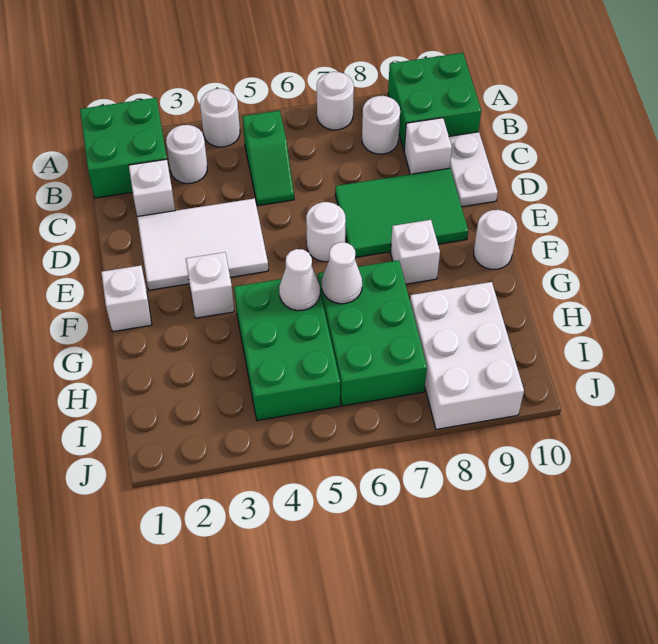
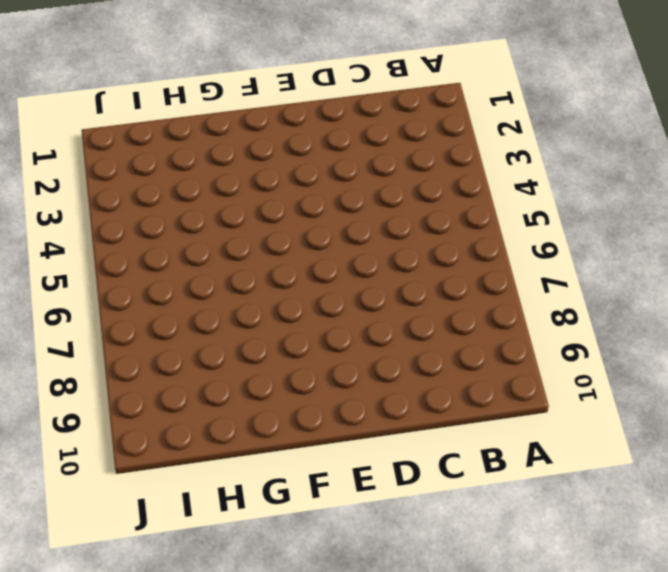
none -> green 2x2 brick [80,98,167,198]
none -> white 1x1 round brick [200,89,240,147]
none -> white 1x1 round brick [317,72,354,130]

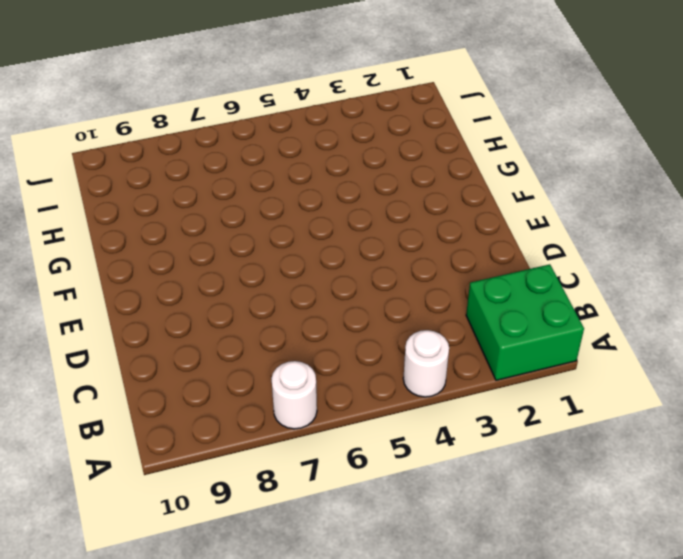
none -> green 2x2 brick [388,53,481,150]
none -> white 1x1 round brick [166,125,207,184]
none -> green 1x2 slope [243,111,294,206]

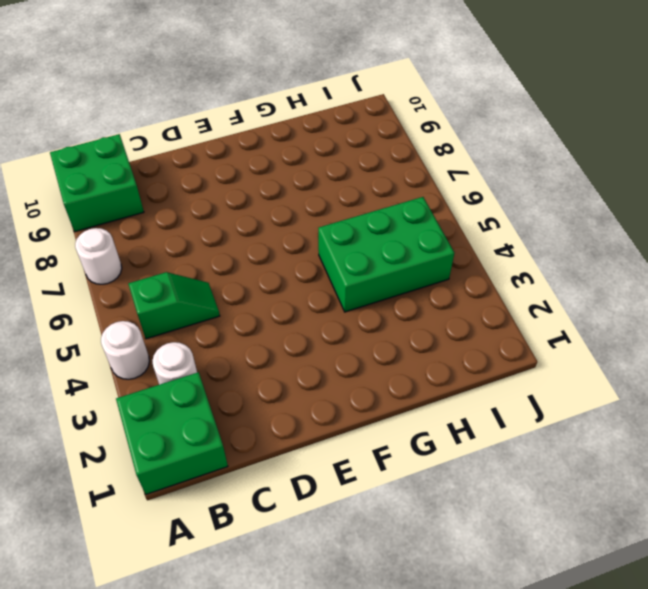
none -> white 1x1 round brick [362,96,400,154]
none -> white 1x1 brick [129,159,175,216]
none -> white 1x1 brick [404,118,452,174]

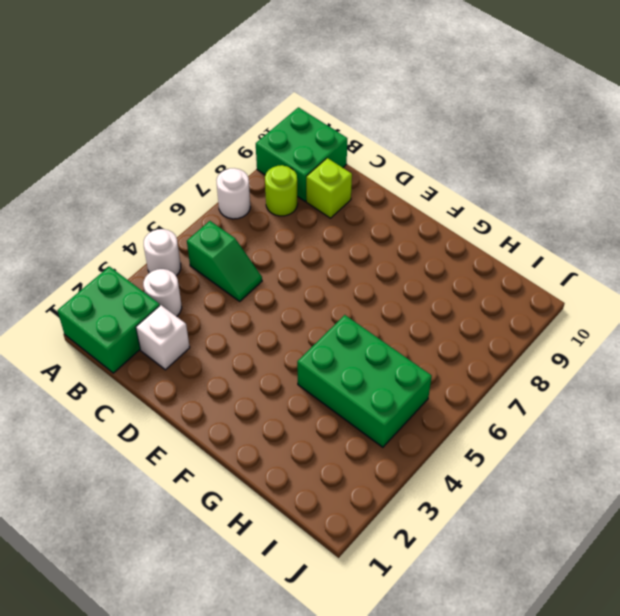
lime 1x1 round brick [265,165,298,216] -> white 1x1 round brick [362,96,400,154]
lime 1x1 brick [306,158,352,218] -> white 1x1 brick [404,118,452,174]
none -> white 1x2 plate [449,132,498,207]
none -> white 2x3 tile [137,198,268,290]
none -> green 2x3 tile [335,168,468,257]

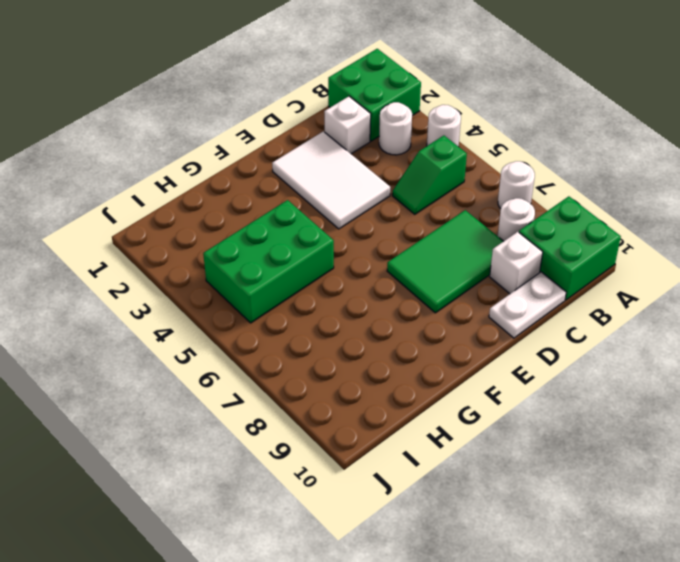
green 2x3 tile [387,210,503,313] -> green 2x3 tile turned to [335,168,468,257]
none -> white 1x1 round brick [306,202,346,262]
none -> white 1x1 brick [101,265,152,332]
none -> white 1x1 brick [186,252,234,318]

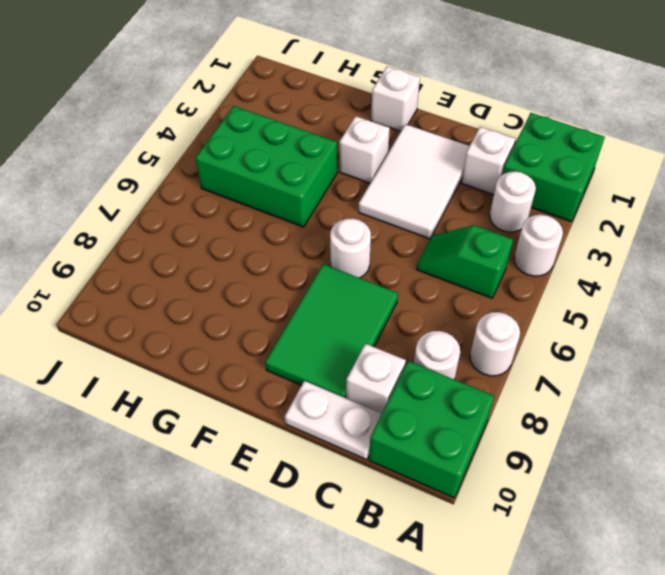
none -> white 1x1 brick [391,220,440,284]
none -> white 1x1 round brick [474,210,517,270]
none -> green 2x3 brick [318,260,427,406]

